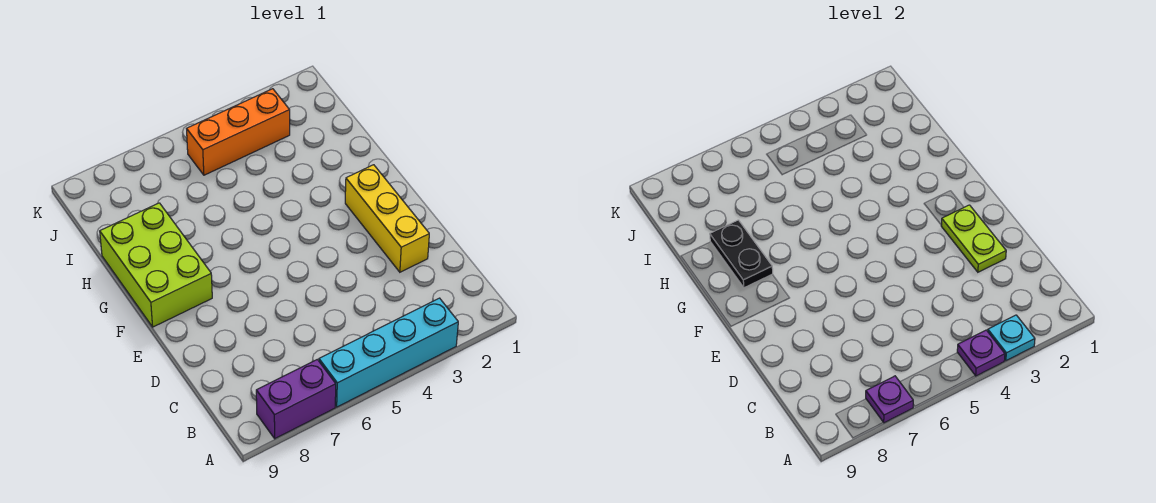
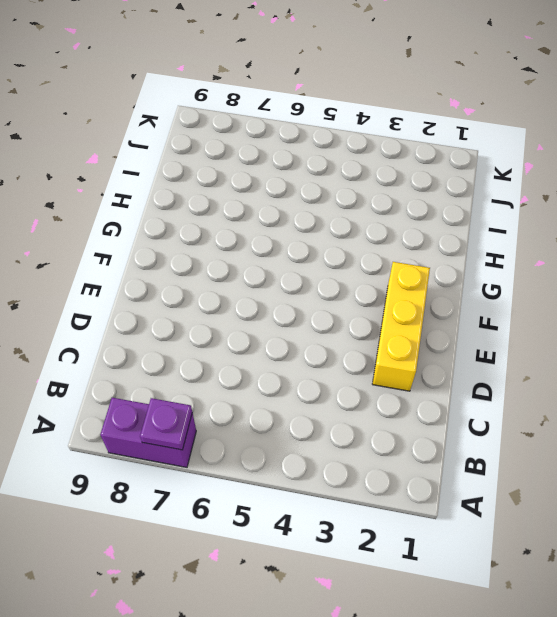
none -> cyan 1x4 brick [319,298,458,407]
none -> lime 2x3 brick [100,203,212,327]

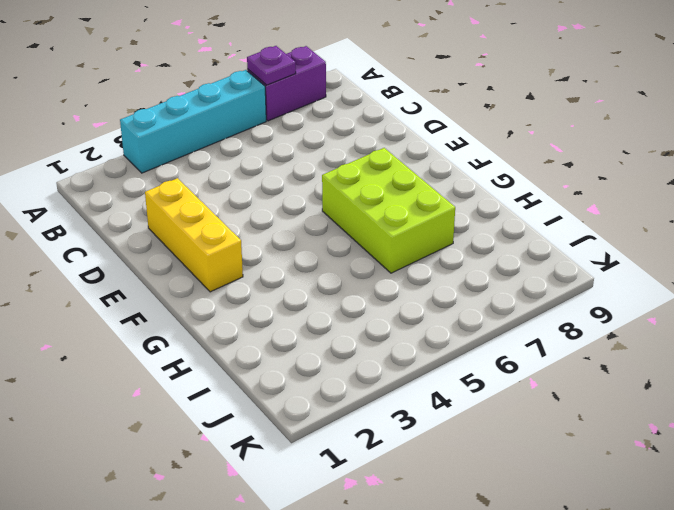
lime 2x3 brick [322,148,455,273] -> lime 2x3 brick moved to [100,203,212,327]
none -> orange 1x3 brick [187,89,290,175]
none -> cyan 1x1 plate [988,315,1035,361]

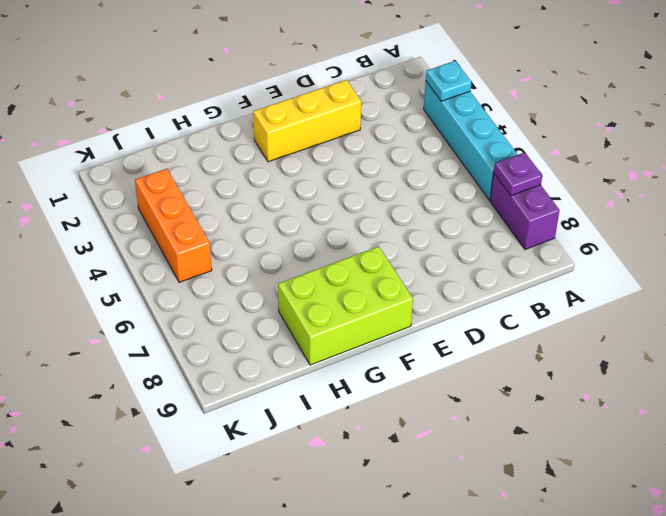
none -> purple 1x1 plate [957,330,1005,376]
none -> lime 1x2 plate [941,205,1006,272]

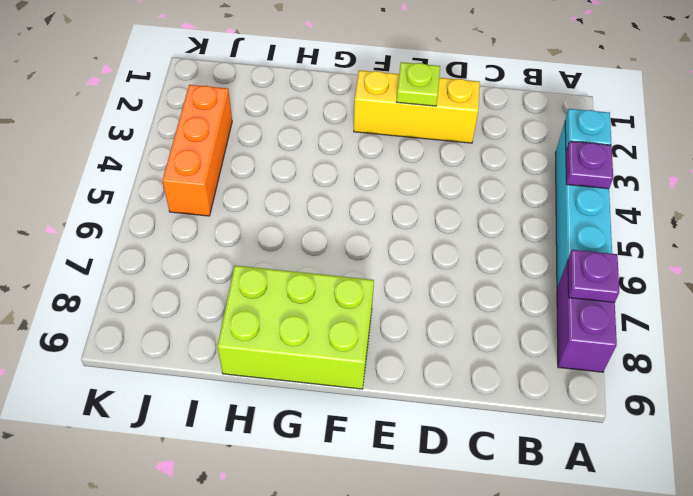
lime 1x1 plate [397,62,440,106] -> lime 1x2 plate [941,205,1006,272]
none -> black 1x2 plate [710,220,773,288]

